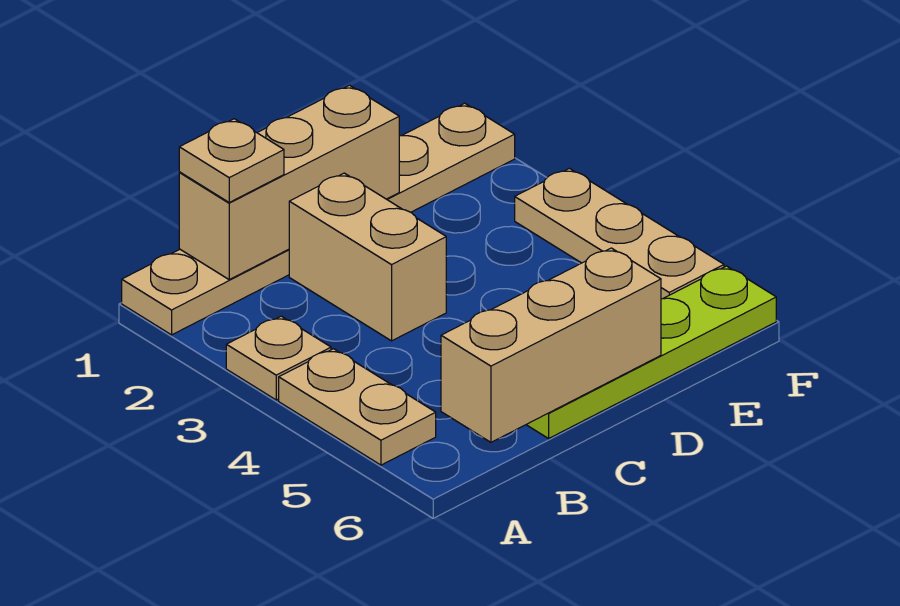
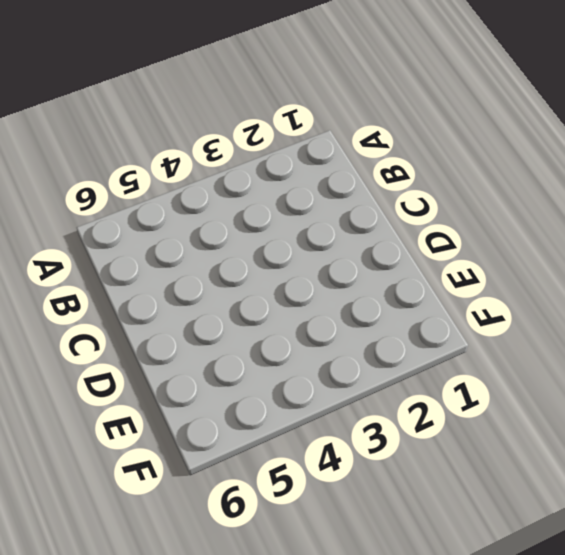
none -> tan 1x6 plate [122,103,515,335]
none -> tan 1x1 plate [226,316,331,400]

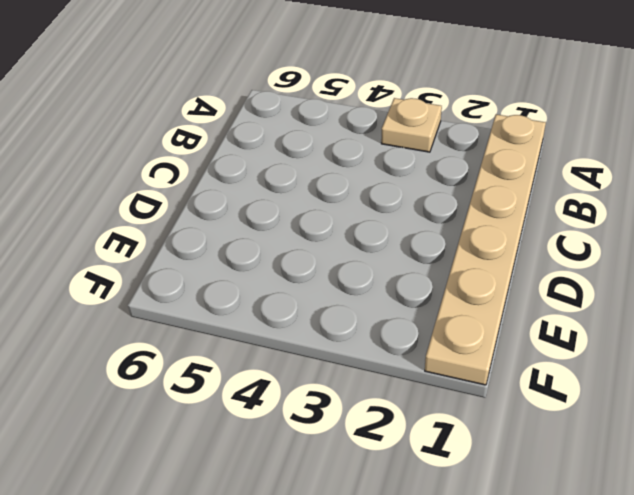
none -> tan 1x2 plate [279,349,436,465]
none -> tan 1x2 brick [289,173,446,341]

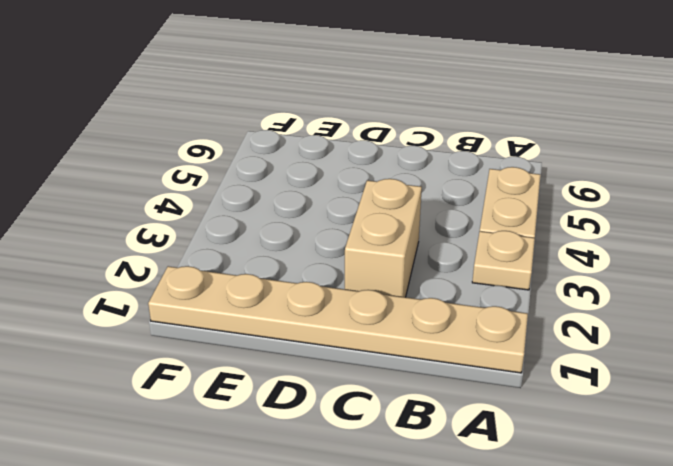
none -> lime 1x4 plate [526,266,776,438]
none -> tan 1x3 plate [515,168,724,299]

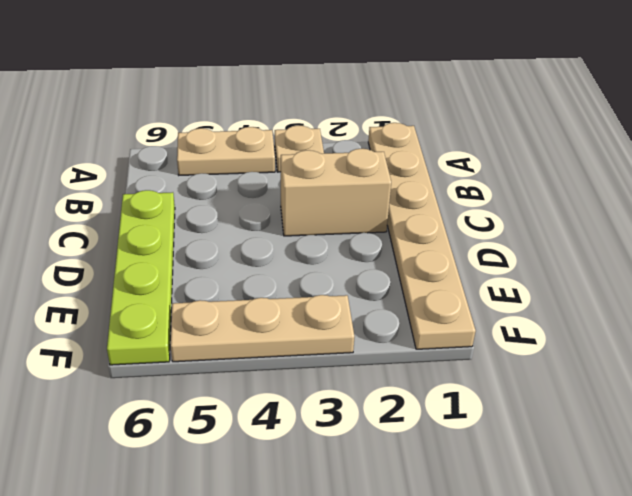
none -> tan 1x3 brick [179,85,399,280]
none -> tan 1x3 brick [441,248,661,442]

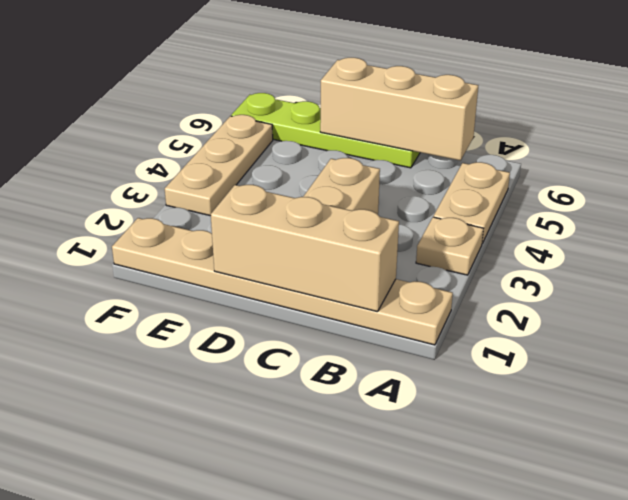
none -> tan 1x1 plate [179,119,284,202]

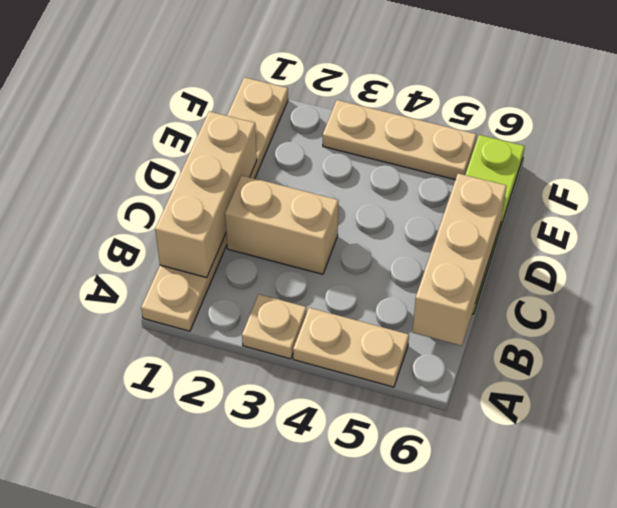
none -> tan 1x1 plate [179,119,284,202]

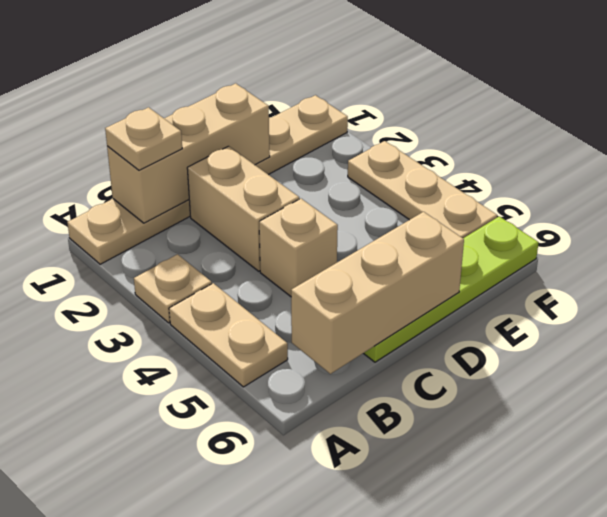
tan 1x1 brick [259,199,338,296] -> none

